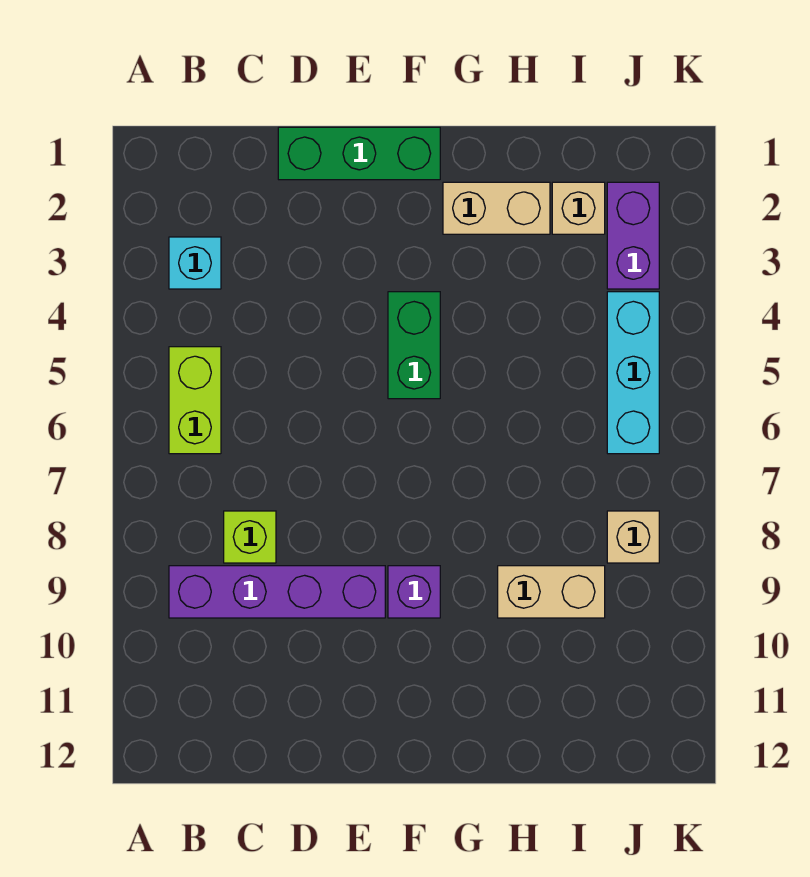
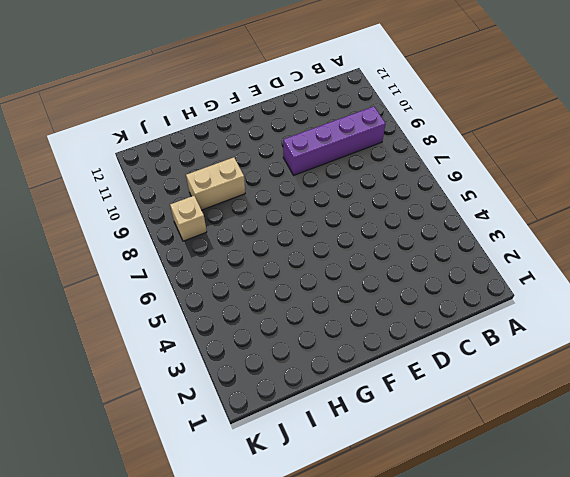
none -> cyan 1x1 brick [169,237,221,289]
none -> lime 1x2 brick [169,347,221,454]
none -> lime 1x1 brick [224,511,276,563]

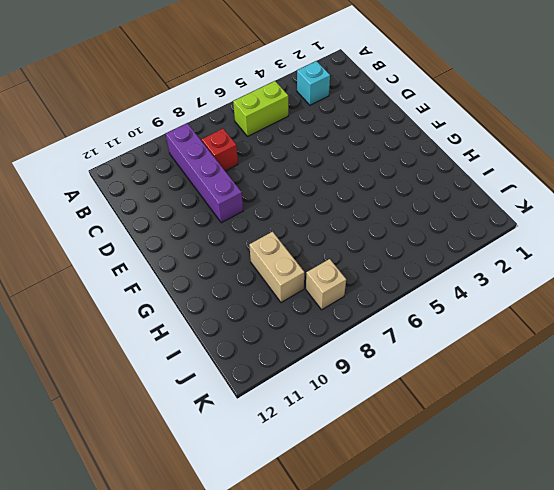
red 1x1 brick [202,129,238,171] -> lime 1x1 brick [224,511,276,563]
none -> green 1x3 brick [278,127,440,180]
none -> green 1x2 brick [388,292,440,399]
none -> purple 1x1 brick [388,566,440,618]

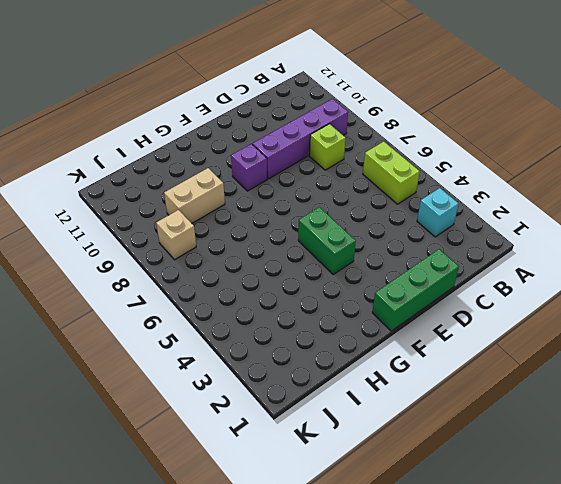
none -> tan 1x2 brick [443,182,550,234]
none -> tan 1x1 brick [552,182,605,234]
none -> purple 1x2 brick [607,182,659,289]

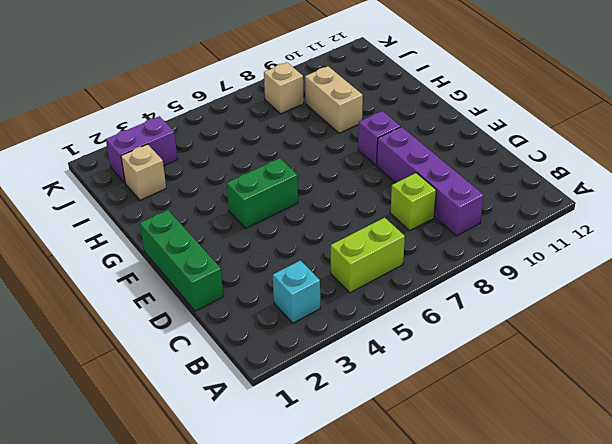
none -> tan 1x2 brick [443,182,550,234]
none -> cyan 1x3 brick [607,292,659,454]

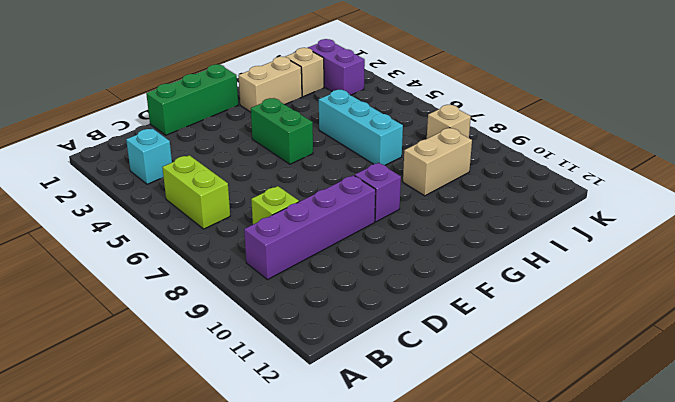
cyan 1x3 brick [319,90,403,165] -> cyan 1x3 brick moved to [607,292,659,454]

